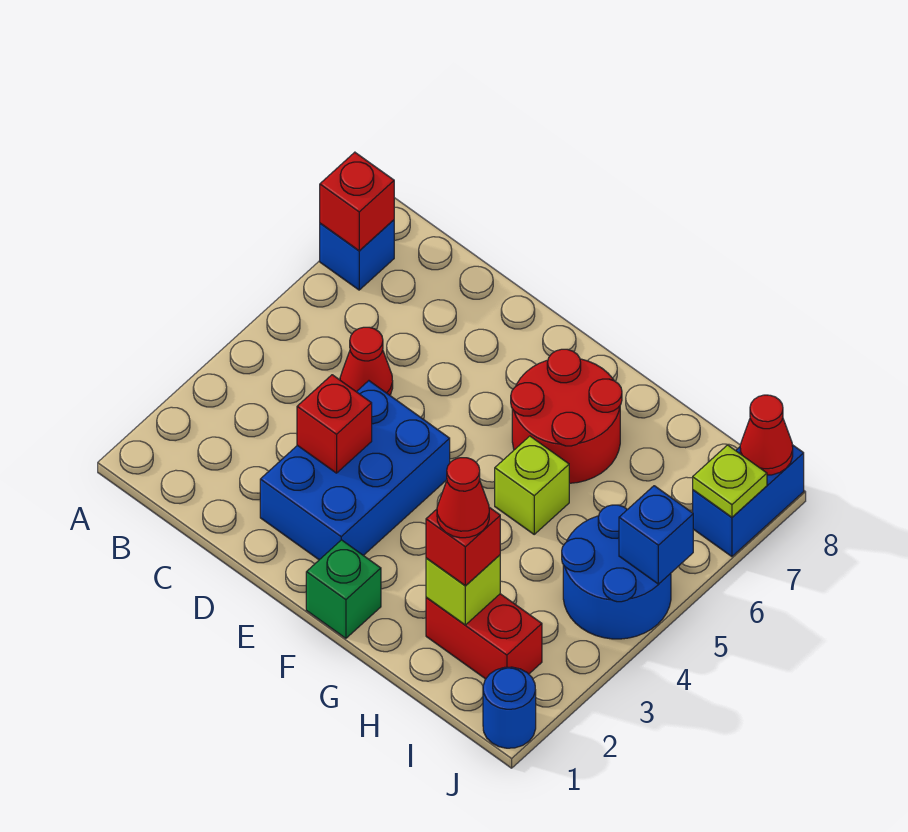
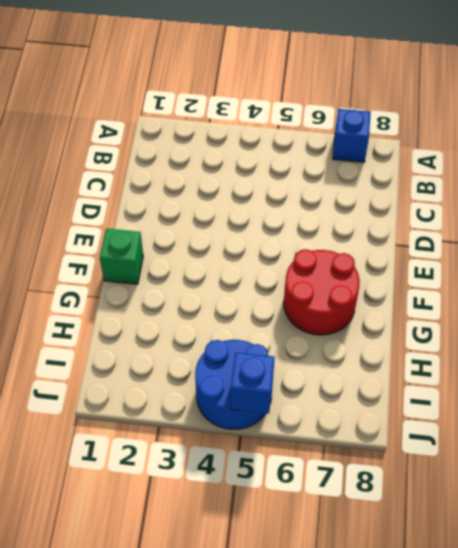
none -> red 1x1 cone [340,327,393,395]
none -> blue 2x3 brick [260,381,450,560]
none -> lime 1x1 brick [495,436,569,534]

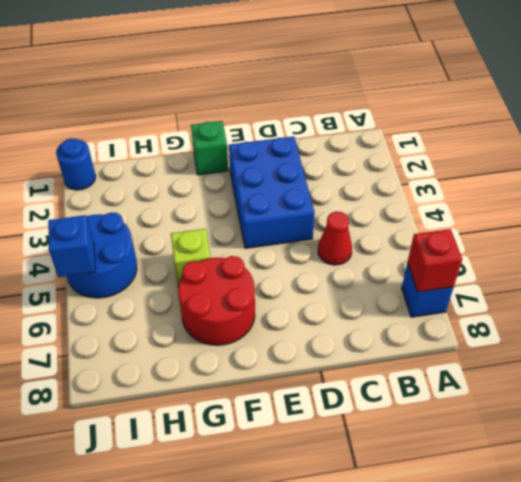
none -> red 1x2 brick [426,594,542,679]
none -> blue 1x2 brick [693,445,804,557]
none -> red 1x1 brick [297,375,372,473]

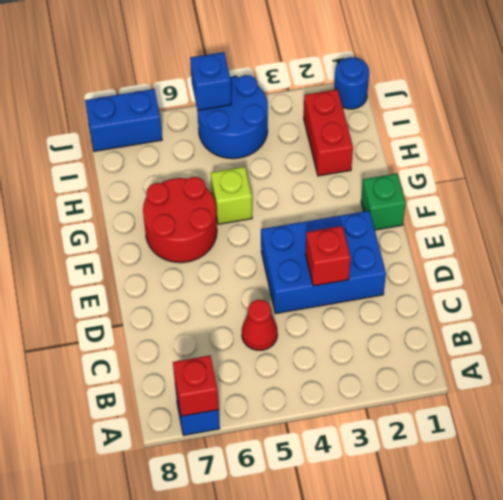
none -> lime 1x1 brick [426,555,500,625]
none -> lime 1x1 plate [693,445,767,517]
none -> red 1x1 cone [740,395,793,475]

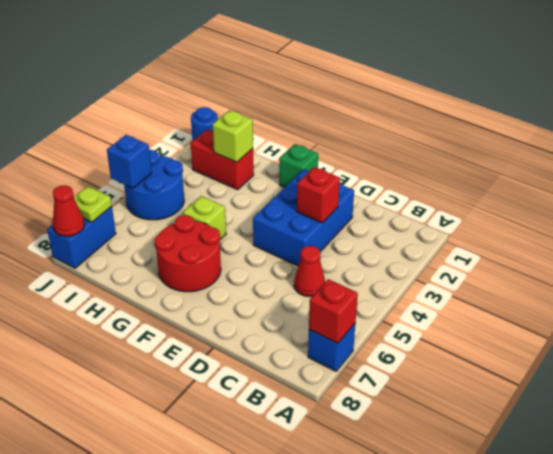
none -> red 1x1 brick [426,507,500,586]
none -> red 1x1 cone [437,458,489,538]

